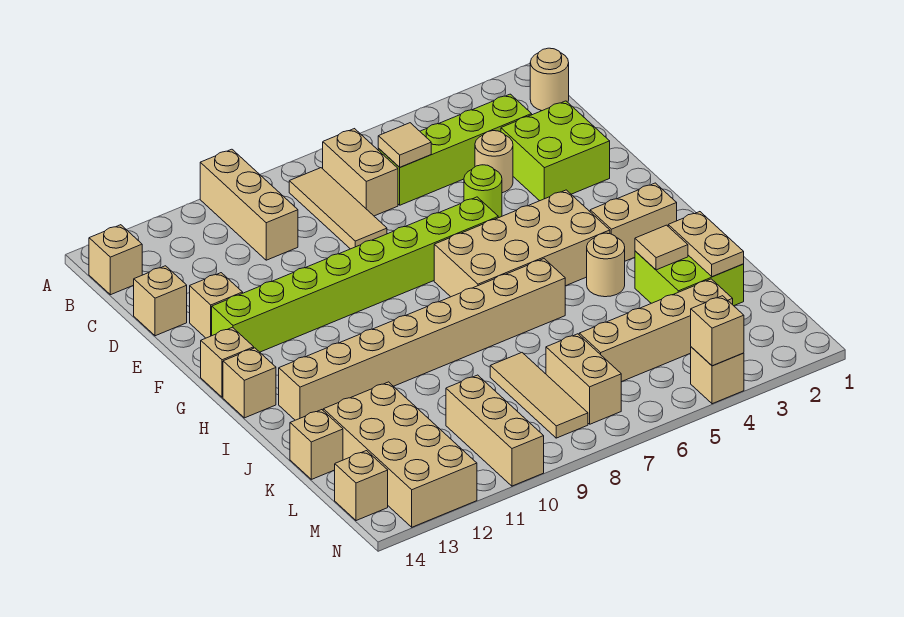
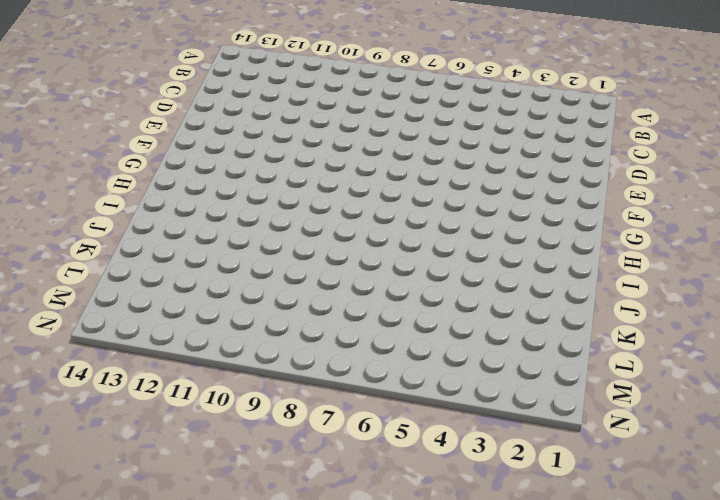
none -> tan 1x3 brick [200,149,298,260]
none -> tan 1x1 round brick [530,48,569,111]
none -> tan 1x2 brick [323,129,398,216]
none -> tan 1x3 tile [289,168,387,249]

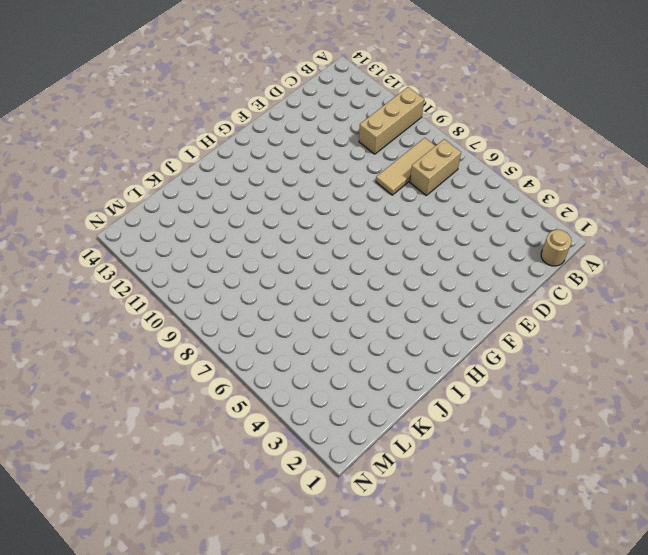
none -> tan 1x1 brick [89,225,142,295]
none -> lime 1x4 brick [378,94,532,205]
none -> lime 2x2 brick [501,101,610,201]
none -> tan 1x1 round brick [475,131,513,193]

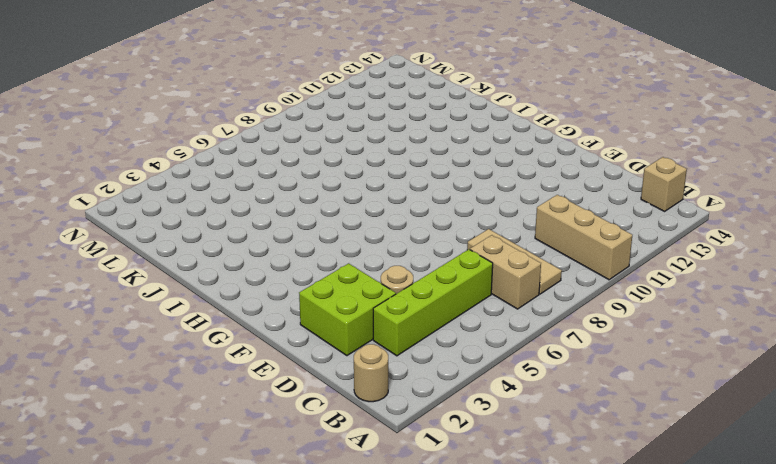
none -> tan 1x1 brick [134,266,187,336]
none -> lime 1x1 round brick [464,165,502,218]
none -> tan 1x1 brick [190,273,243,338]
none -> lime 1x8 brick [212,197,498,352]

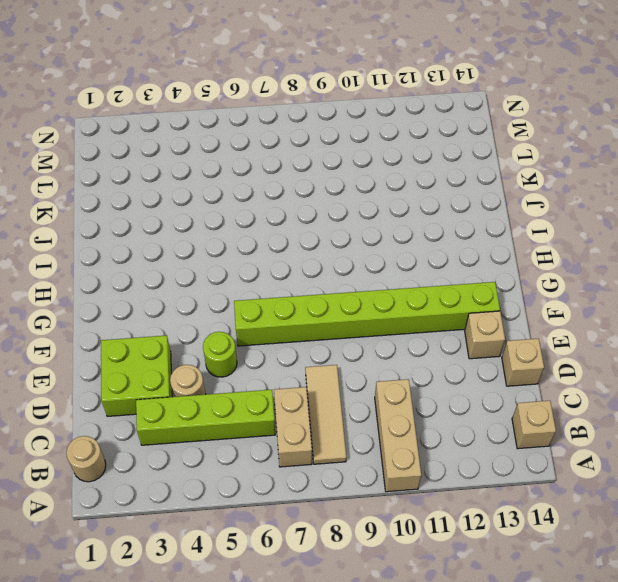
none -> tan 2x4 brick [434,190,610,297]
none -> tan 1x1 brick [201,327,254,397]
none -> tan 1x2 brick [590,183,677,261]
none -> tan 1x1 brick [223,348,276,418]

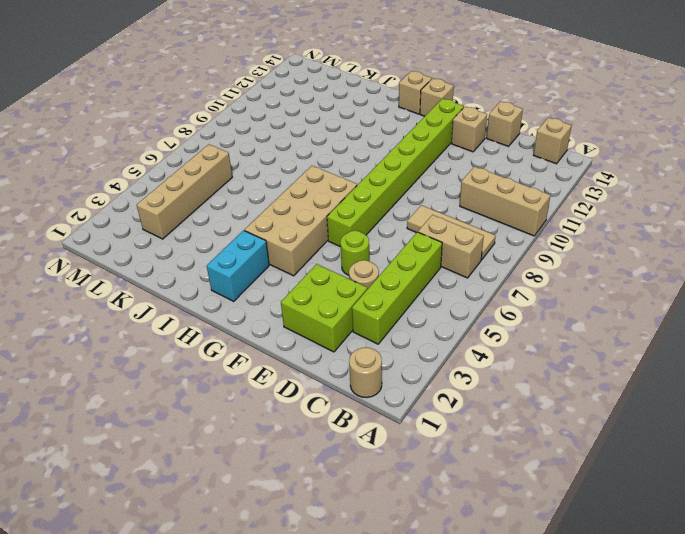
cyan 1x2 brick [207,230,269,301] -> tan 1x2 brick [590,183,677,261]
none -> tan 1x1 round brick [587,233,625,297]
none -> tan 1x8 brick [279,259,565,420]
none -> lime 2x2 brick [635,251,744,306]
none -> tan 1x3 tile [490,353,588,438]

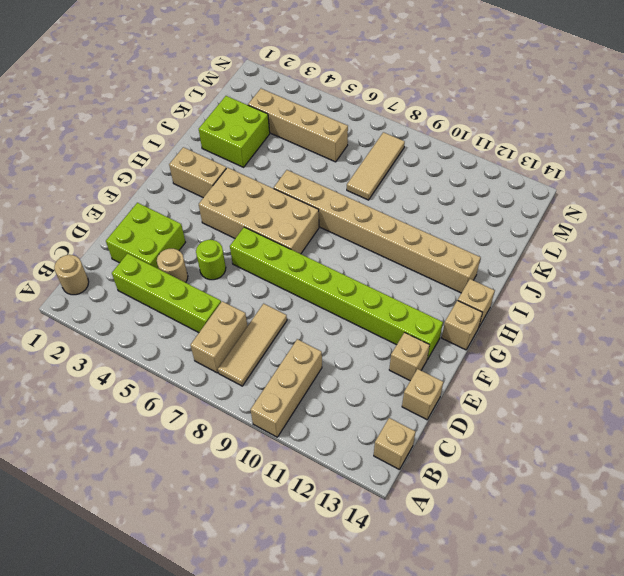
none -> tan 1x1 round brick [587,233,625,297]
none -> tan 2x4 brick [323,382,477,527]
none -> tan 1x1 brick [290,410,343,479]
none -> tan 1x2 brick [546,334,621,424]

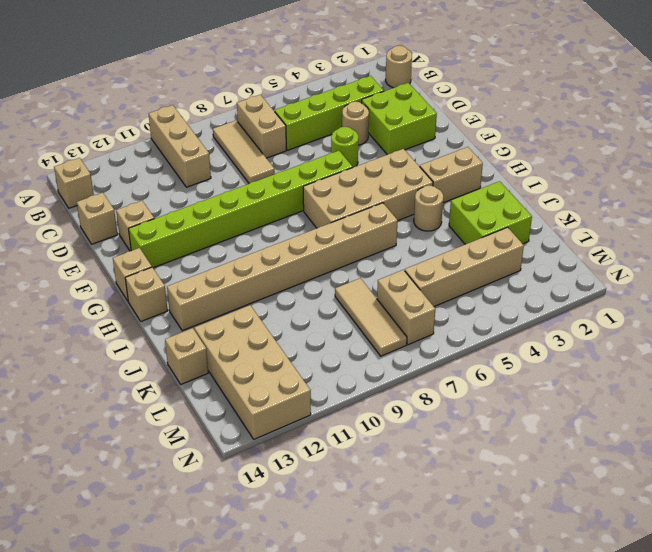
none -> tan 1x3 brick [446,375,544,486]
none -> tan 1x1 brick [335,451,388,521]
none -> tan 1x1 brick [691,347,744,404]
none -> tan 1x1 tile [378,123,431,167]

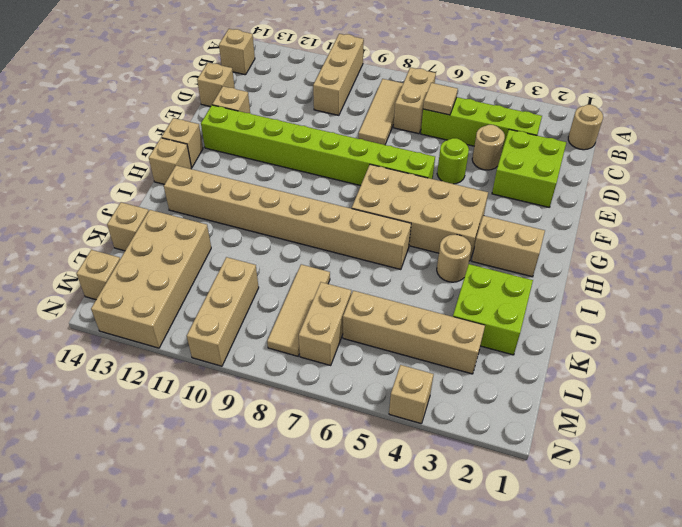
none -> tan 1x2 plate [668,212,744,277]
none -> tan 1x1 tile [635,225,688,270]
none -> tan 1x1 brick [691,296,744,366]

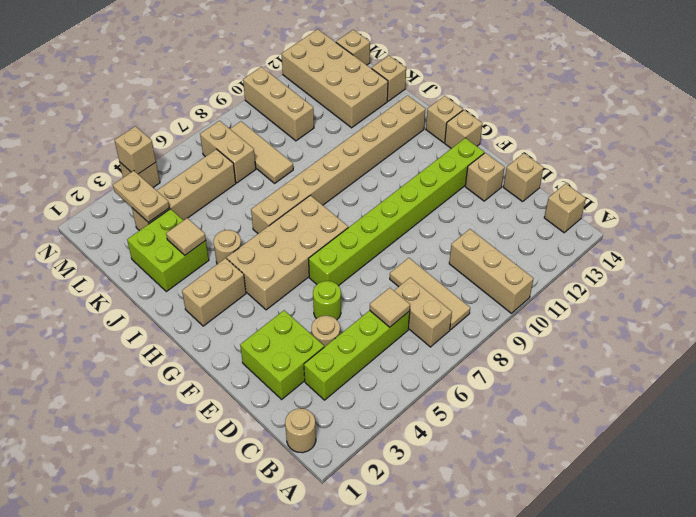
tan 1x2 plate [113,171,169,223] -> tan 1x2 plate moved to [668,212,744,277]

